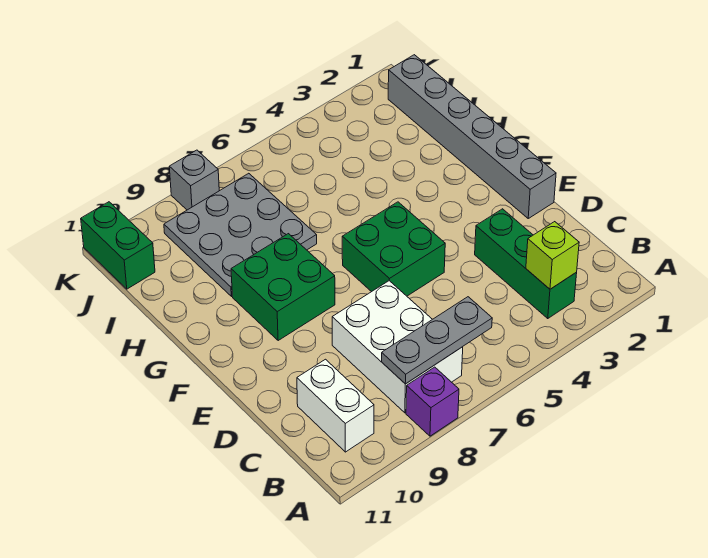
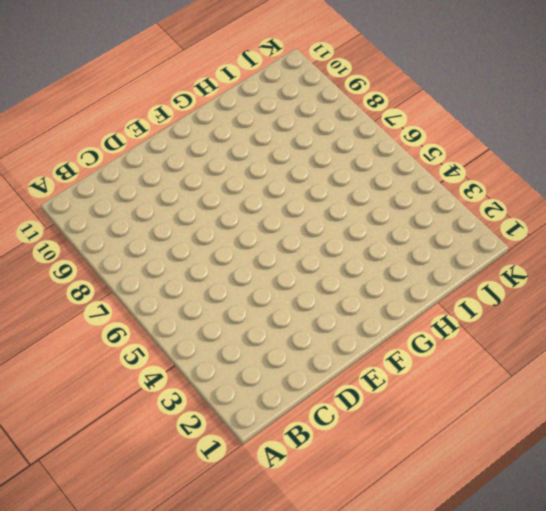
none -> purple 1x1 brick [406,367,459,436]
none -> green 1x3 brick [475,209,577,318]
none -> white 2x3 brick [332,281,463,413]

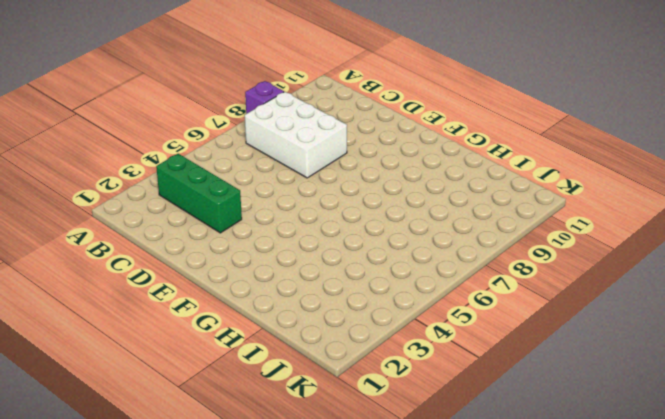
none -> white 1x2 brick [297,359,374,452]
none -> grey 1x6 brick [388,55,556,218]
none -> green 2x2 brick [342,202,445,296]

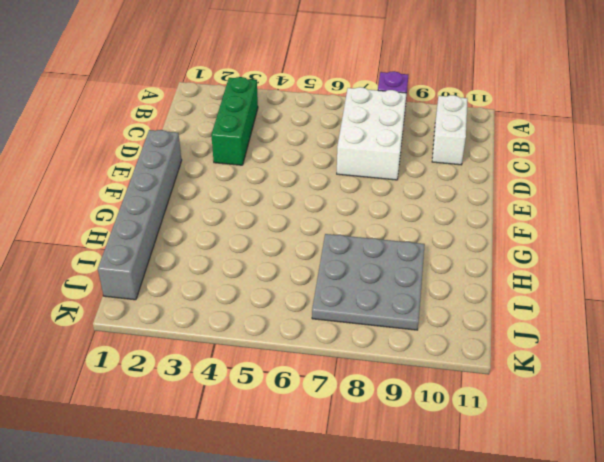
none -> green 2x2 brick [342,202,445,296]
none -> green 2x2 brick [231,234,335,341]
none -> green 1x2 brick [81,202,155,289]

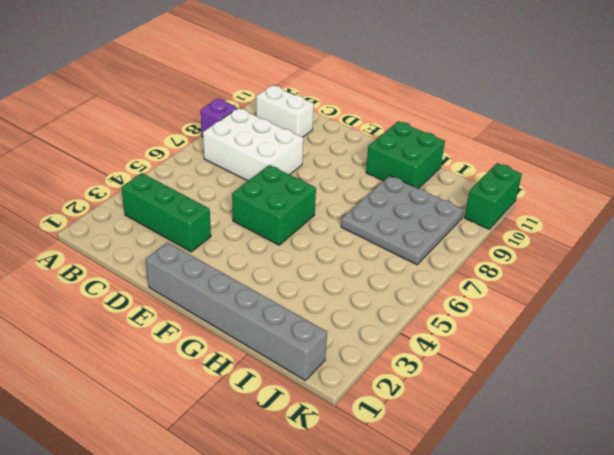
green 2x2 brick [366,121,445,189] -> green 2x2 brick moved to [231,234,335,341]
green 1x2 brick [464,163,522,229] -> green 1x2 brick turned to [81,202,155,289]
none -> grey 1x1 brick [169,150,219,210]
none -> lime 1x1 brick [526,222,579,289]
none -> grey 1x3 plate [382,297,492,384]

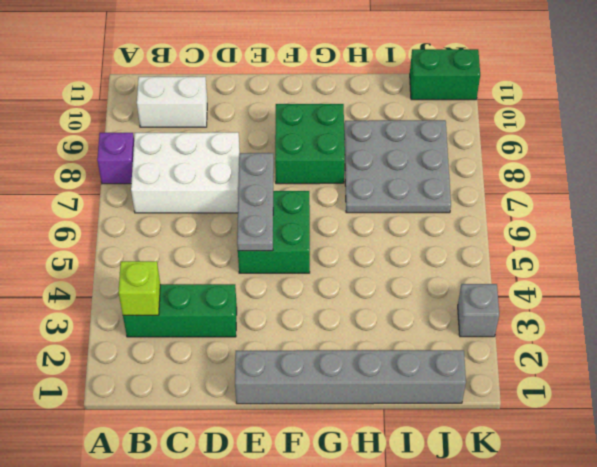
grey 1x3 plate [237,153,274,251] -> grey 1x3 plate moved to [382,297,492,384]
grey 1x1 brick [458,284,499,337] -> grey 1x1 brick moved to [169,150,219,210]

